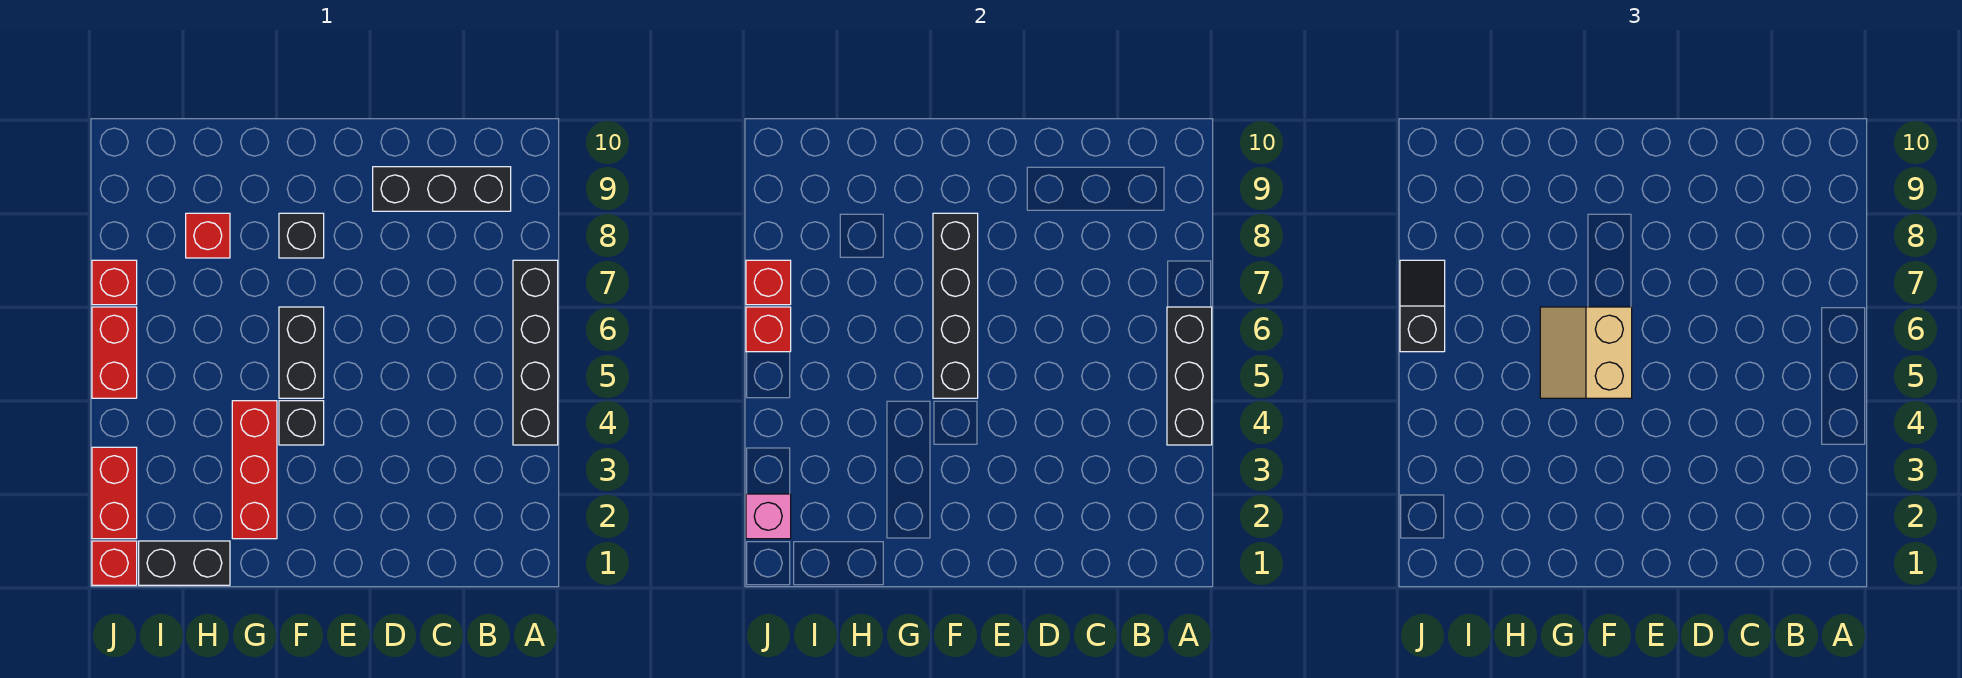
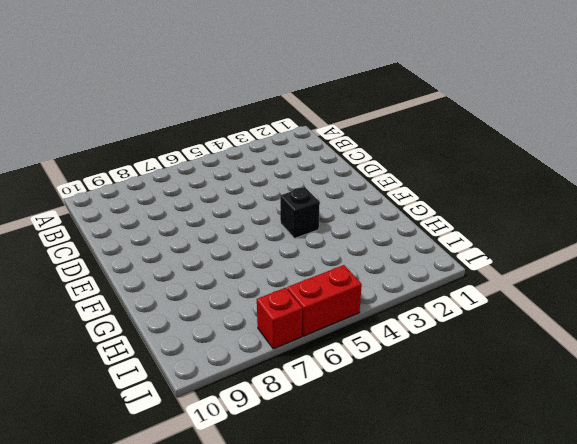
none -> black 1x4 brick [513,260,558,445]
none -> black 1x3 brick [373,167,511,211]
none -> black 1x2 brick [279,307,324,398]

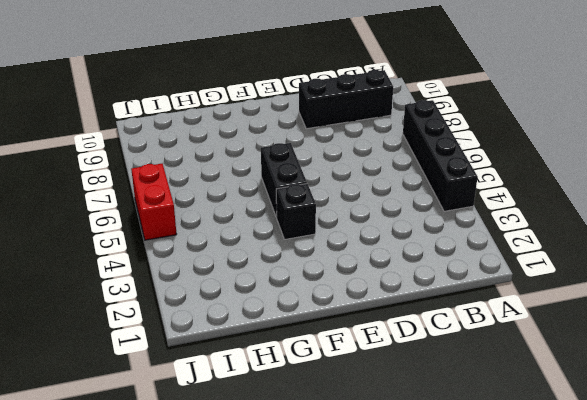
none -> black 1x1 brick [279,213,324,258]
none -> red 1x3 brick [232,401,277,539]
none -> black 1x2 brick [139,541,230,585]

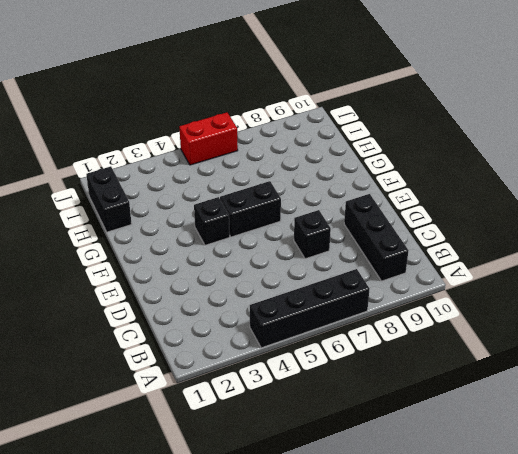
black 1x1 brick [294,210,331,259] -> black 1x1 brick moved to [279,213,324,258]
none -> red 1x3 brick [232,401,277,539]
none -> red 1x1 brick [186,213,230,258]
none -> red 1x1 brick [92,541,137,585]

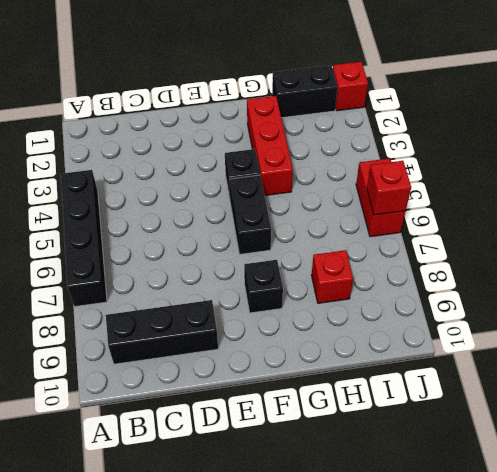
none -> red 1x2 brick [92,447,137,539]
none -> red 1x1 brick [92,260,137,305]
none -> black 1x3 brick [1167,307,1212,445]

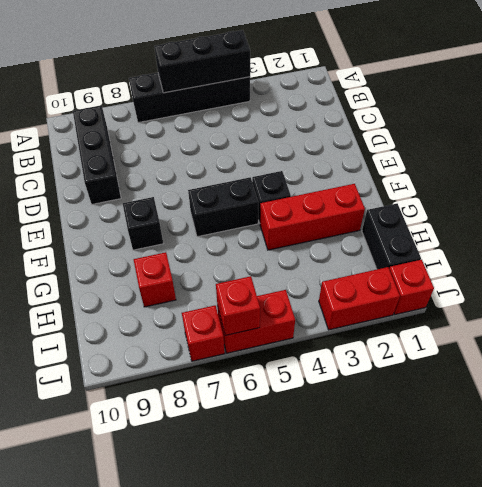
none -> black 1x4 brick [933,213,978,398]
none -> pink 1x1 brick [746,494,791,539]
none -> red 1x1 brick [746,260,791,305]

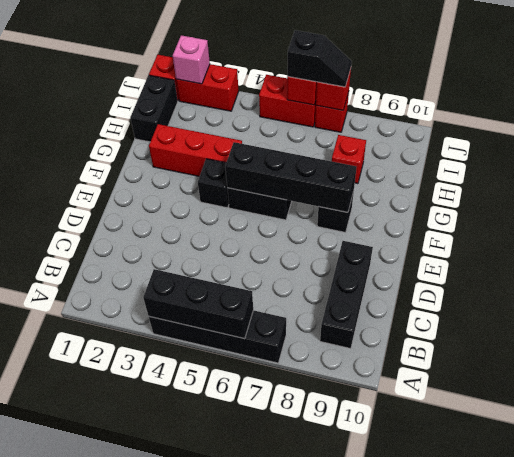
none -> tan 2x2 slope [1540,307,1632,398]

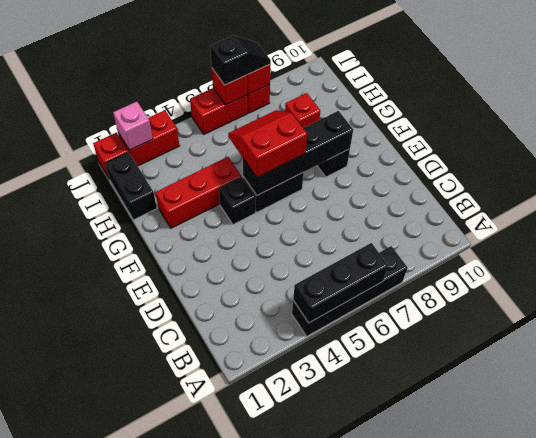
red 2x2 slope [228,110,307,177] -> tan 2x2 slope [1540,307,1632,398]
none -> black 1x3 brick [373,167,511,211]

